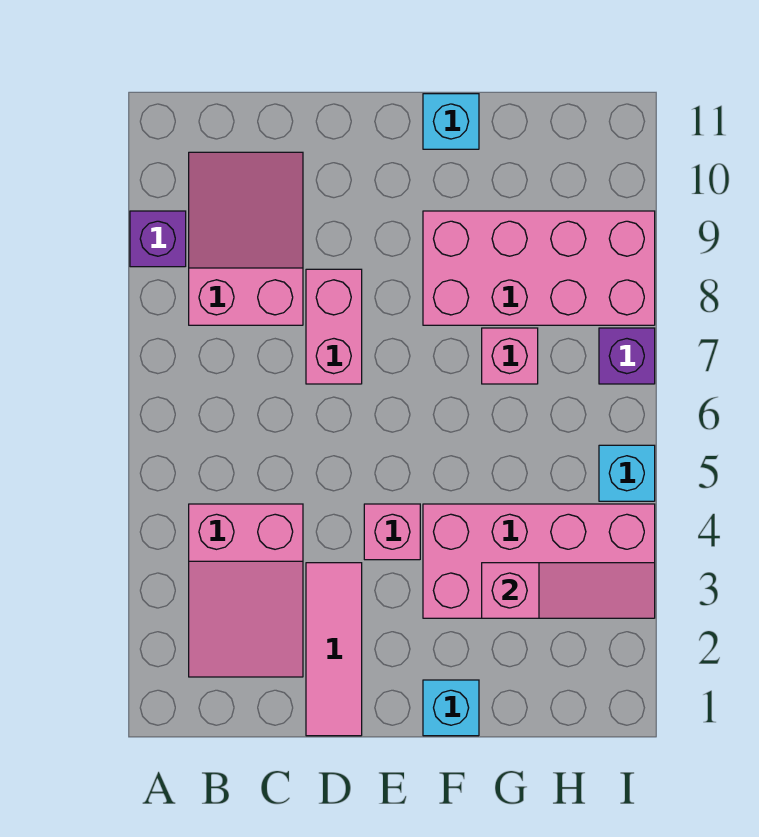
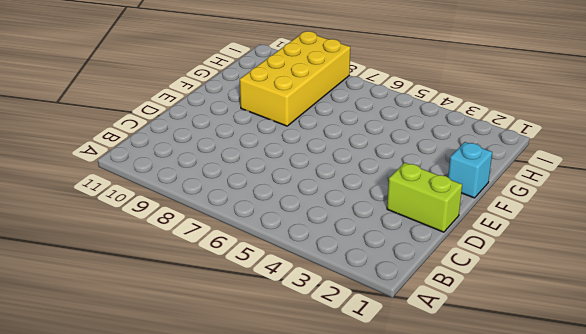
lime 1x2 brick [387,163,462,232] -> pink 1x3 tile [306,563,362,736]
yellow 2x4 brick [240,31,350,126] -> pink 2x4 brick [423,211,655,325]
none -> purple 1x1 brick [130,211,186,267]
none -> pink 2x3 slope [189,504,303,677]
none -> pink 2x3 slope [189,152,303,325]

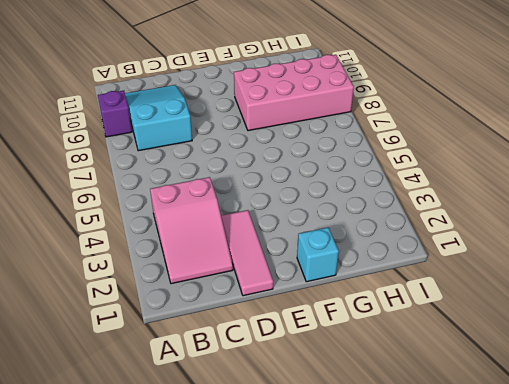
cyan 2x3 slope [125,85,192,151] -> pink 2x3 slope [189,152,303,325]
none -> pink 1x2 brick [306,269,362,384]
none -> pink 1x1 brick [364,504,420,560]
none -> pink 2x4 brick [423,504,655,618]

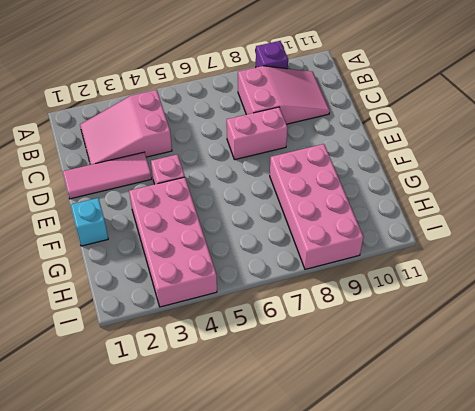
none -> cyan 1x1 brick [423,94,479,149]
none -> pink 1x1 brick [482,328,538,384]
none -> cyan 1x1 brick [599,445,655,501]

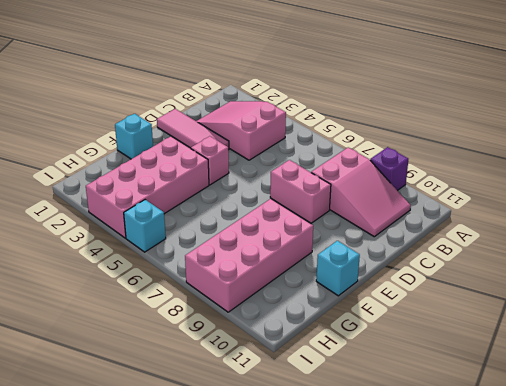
none -> pink 1x1 brick [482,328,538,384]
none -> purple 1x1 brick [599,328,655,384]
none -> pink 1x3 slope [482,563,655,618]

